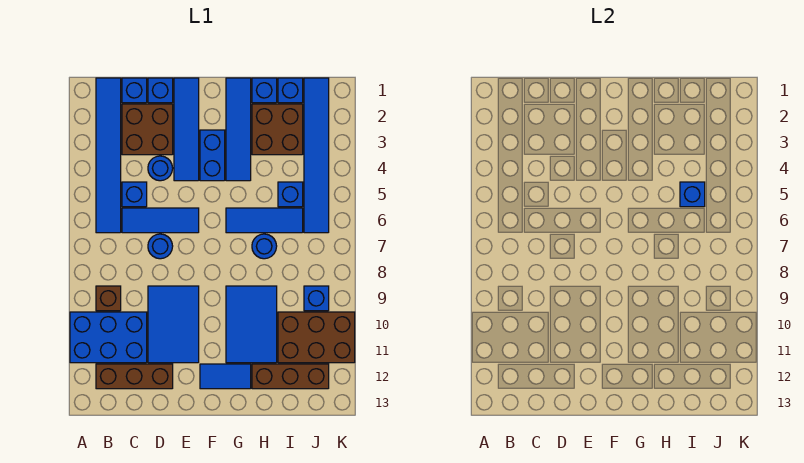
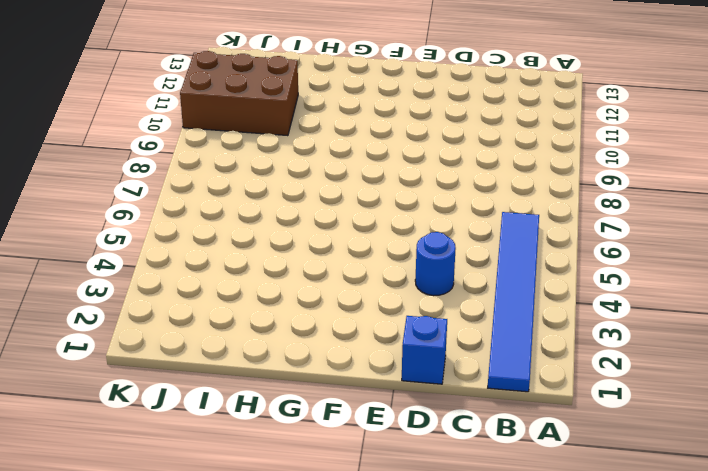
none -> blue 2x3 brick [70,312,147,363]
none -> brown 1x1 brick [96,286,121,311]
none -> brown 1x3 brick [96,364,173,389]

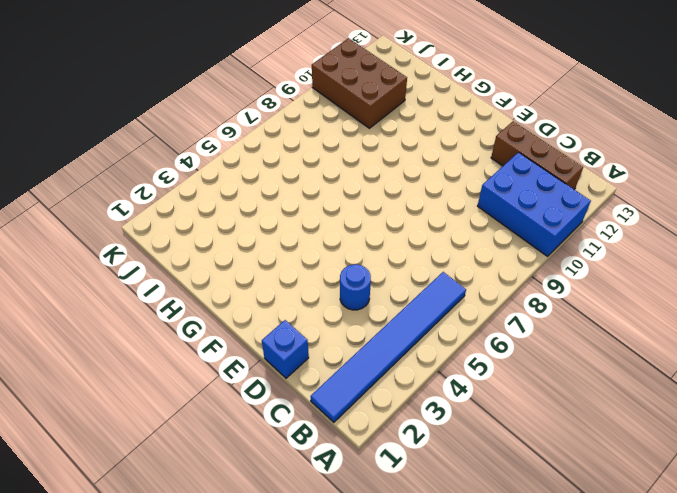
none -> brown 1x1 brick [96,286,121,311]
none -> blue 1x1 brick [122,78,147,103]
none -> brown 2x2 brick [122,104,173,155]

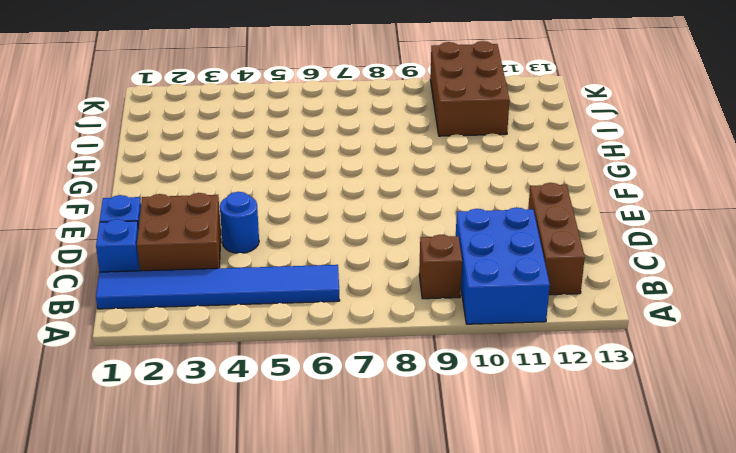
none -> blue 1x1 brick [122,182,147,207]
none -> blue 1x3 tile [122,208,199,233]
none -> blue 1x1 round brick [148,234,173,259]

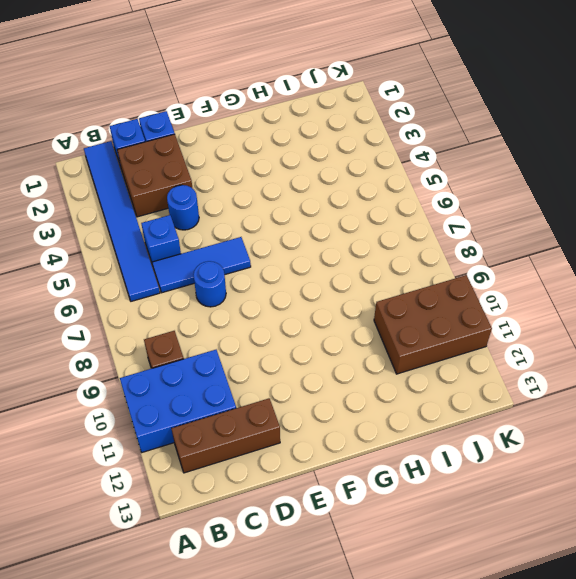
none -> blue 2x3 tile [148,286,199,363]
none -> blue 1x4 tile [174,78,199,181]
none -> blue 1x2 brick [200,130,225,181]

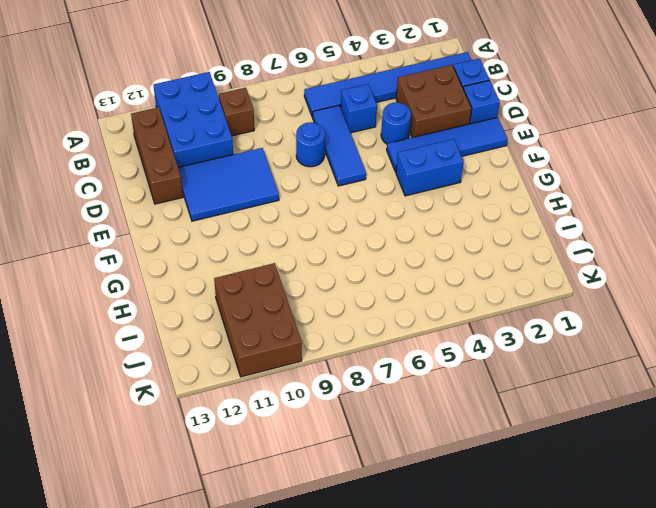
none -> blue 1x2 tile [200,364,251,389]
none -> blue 1x4 tile [226,78,251,181]
none -> blue 1x3 tile [226,208,303,233]

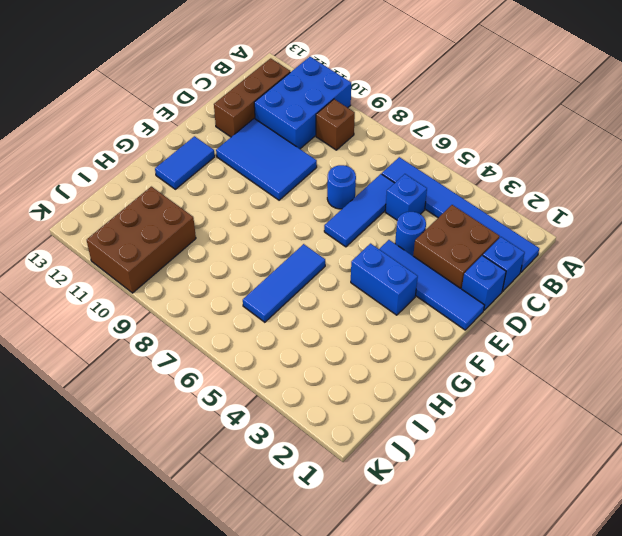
none -> blue 1x4 tile [226,78,251,181]
none -> blue 2x3 tile [226,286,277,363]
none -> blue 1x1 brick [252,78,277,103]

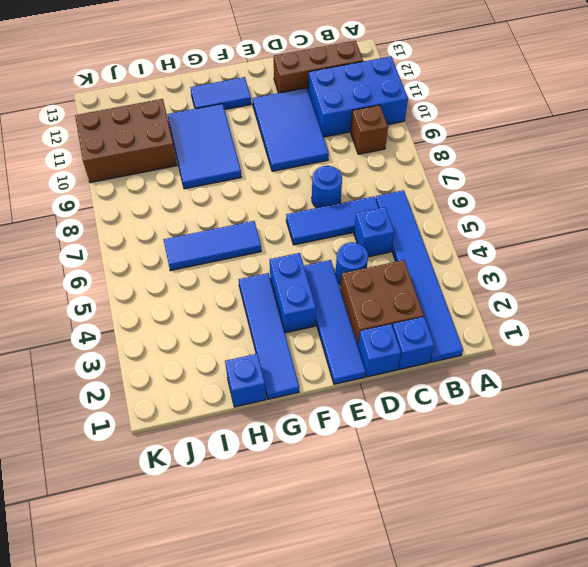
none -> brown 2x2 brick [252,104,303,155]
none -> blue 1x1 round brick [252,234,277,259]
none -> brown 1x3 brick [252,364,329,389]

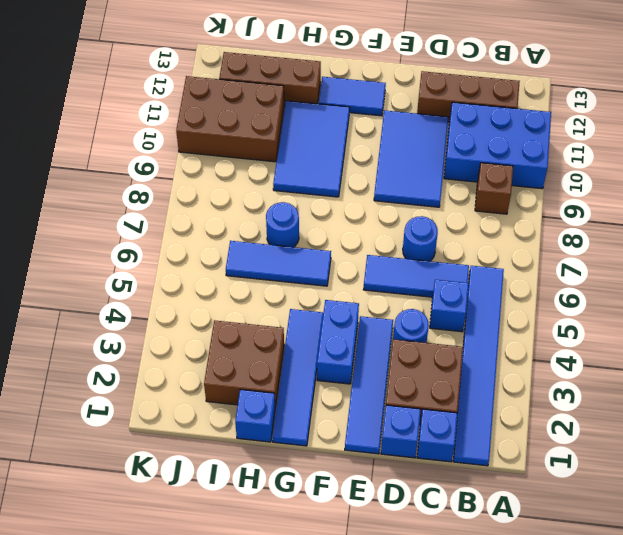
none -> blue 1x1 brick [278,78,303,103]
none -> blue 1x1 brick [278,182,303,207]
none -> blue 1x6 tile [304,78,329,233]

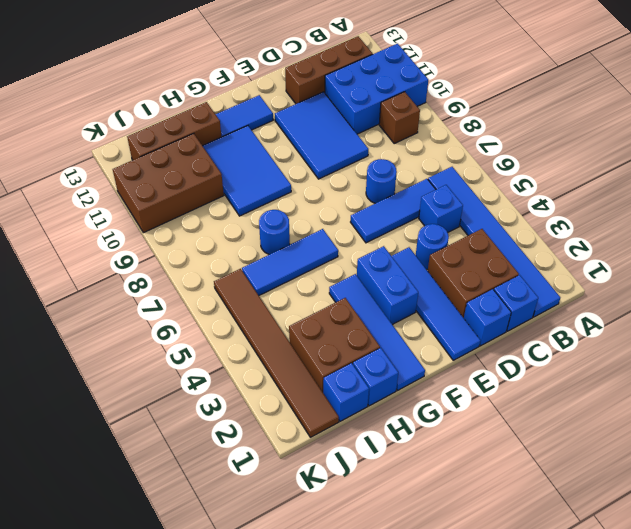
brown 1x6 tile [214,269,339,437] -> blue 1x6 tile [304,78,329,233]
none -> blue 1x1 brick [278,182,303,207]
none -> blue 1x1 brick [304,286,329,311]
none -> blue 1x1 brick [680,182,705,207]

